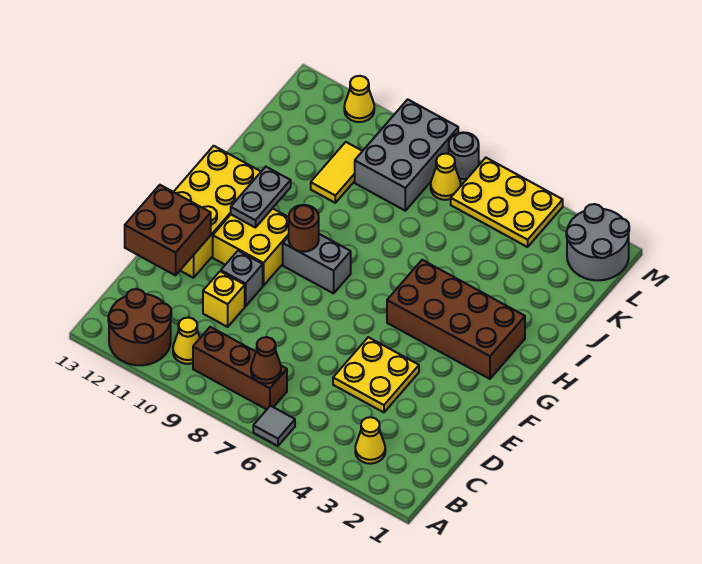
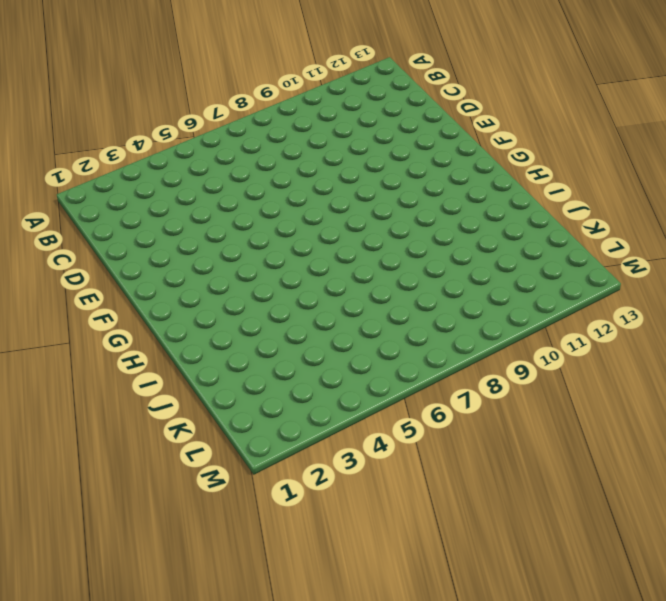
none -> grey 1x1 tile [253,406,295,446]
none -> brown 2x2 round brick [108,289,171,365]
none -> yellow 1x1 cone [355,417,385,464]

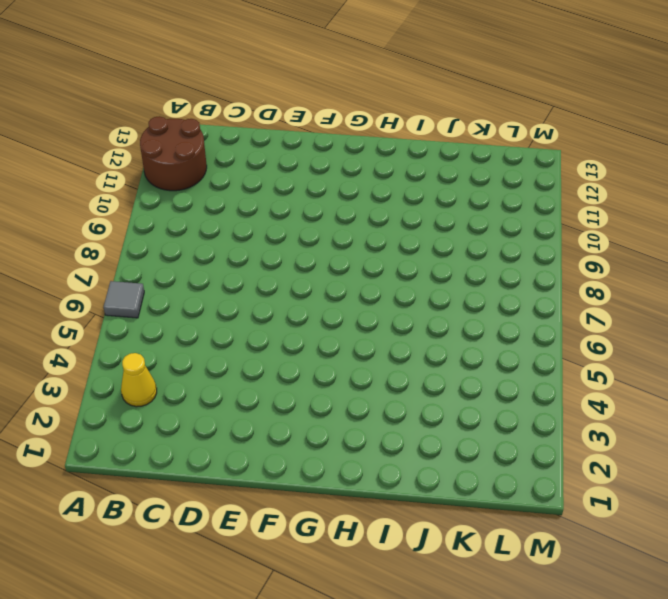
none -> brown 1x3 brick [193,327,287,409]
none -> yellow 1x1 cone [173,318,200,364]
none -> yellow 2x2 plate [333,337,419,412]

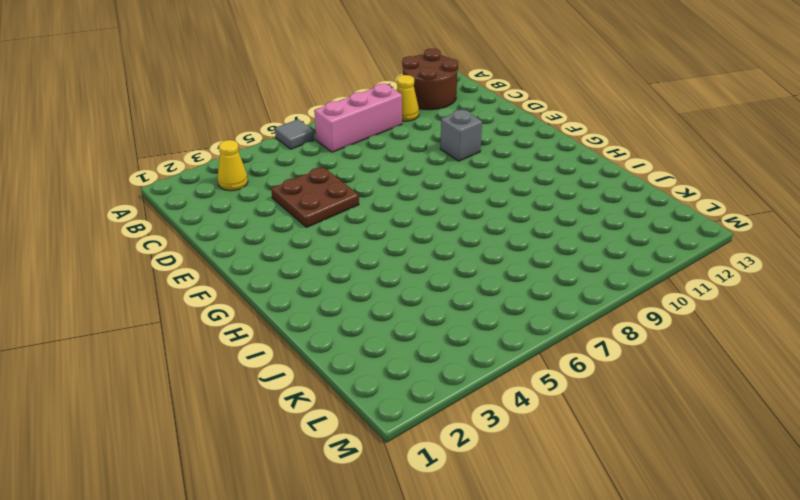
pink 1x3 brick [314,84,402,152] -> brown 1x3 brick [193,327,287,409]
brown 2x2 plate [271,167,359,227] -> yellow 2x2 plate [333,337,419,412]
none -> yellow 1x1 brick [203,271,245,327]
none -> yellow 2x4 brick [174,146,261,278]
none -> yellow 2x2 brick [213,208,289,286]

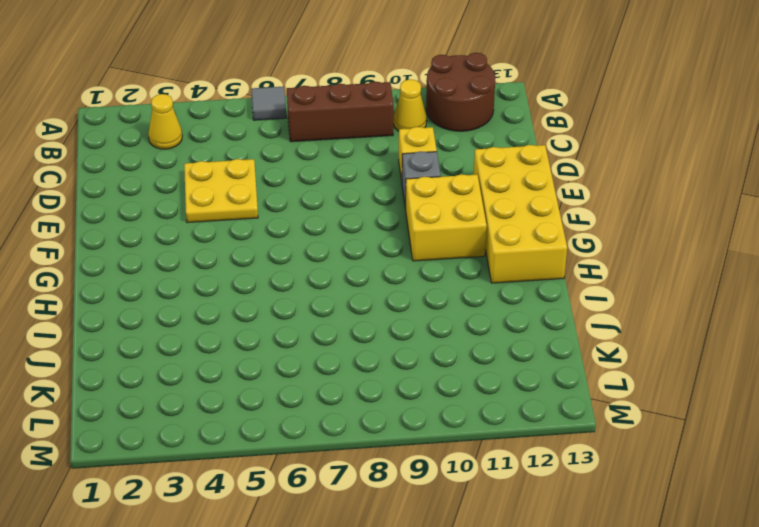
none -> brown 2x4 brick [387,260,525,379]
none -> grey 1x2 brick [283,234,351,293]
none -> yellow 1x2 tile [311,142,362,203]

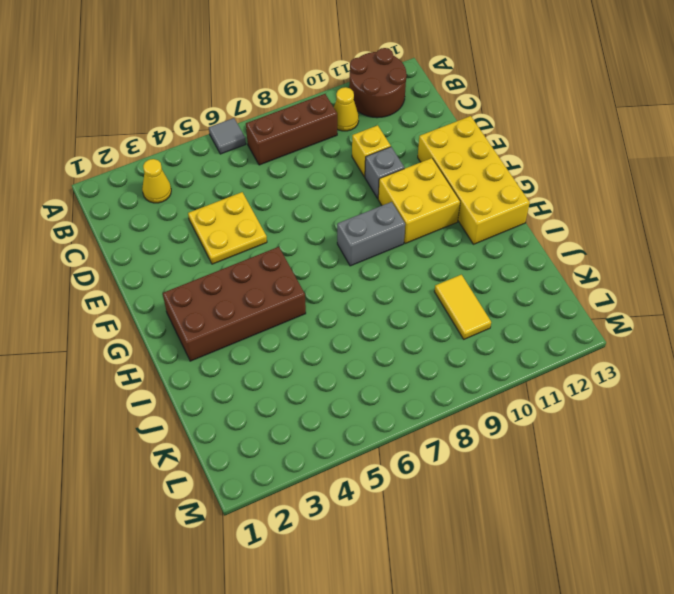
none -> grey 2x3 brick [355,99,458,211]
none -> grey 2x2 round brick [566,204,629,280]
none -> yellow 2x3 plate [451,158,563,247]

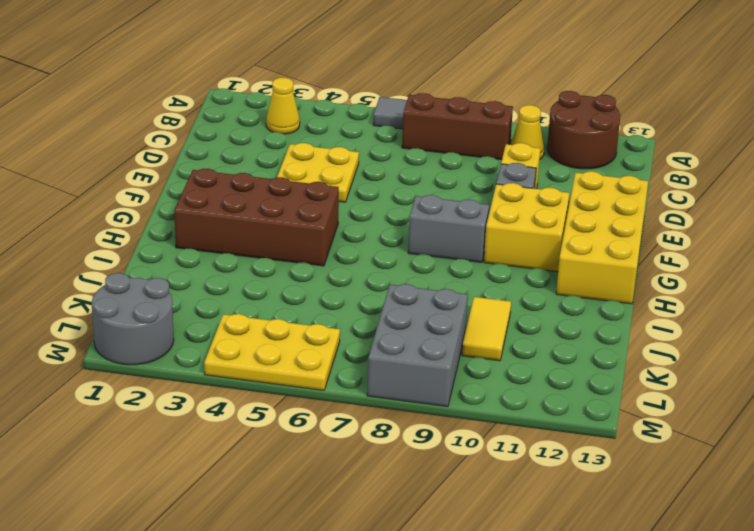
none -> yellow 1x1 cone [431,153,461,200]
none -> grey 1x1 round brick [449,132,479,179]
none -> yellow 1x1 cone [344,76,374,122]

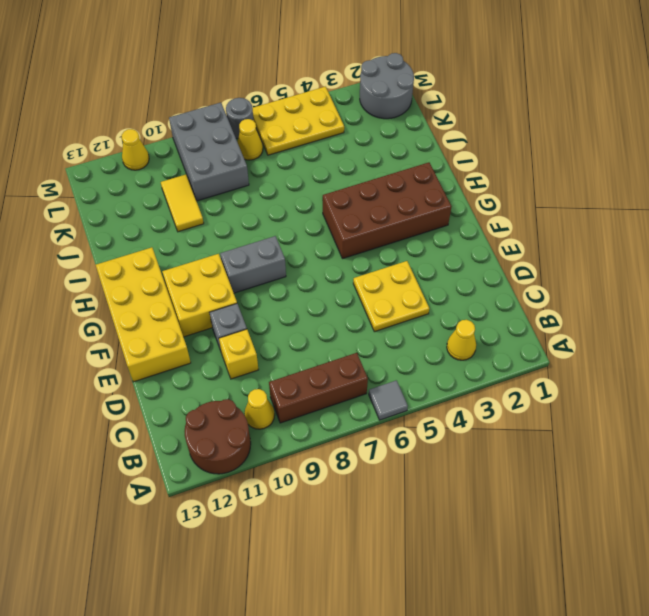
none -> brown 1x1 cone [251,337,281,384]
none -> brown 2x2 brick [125,185,211,275]
none -> brown 1x1 round brick [289,205,319,252]

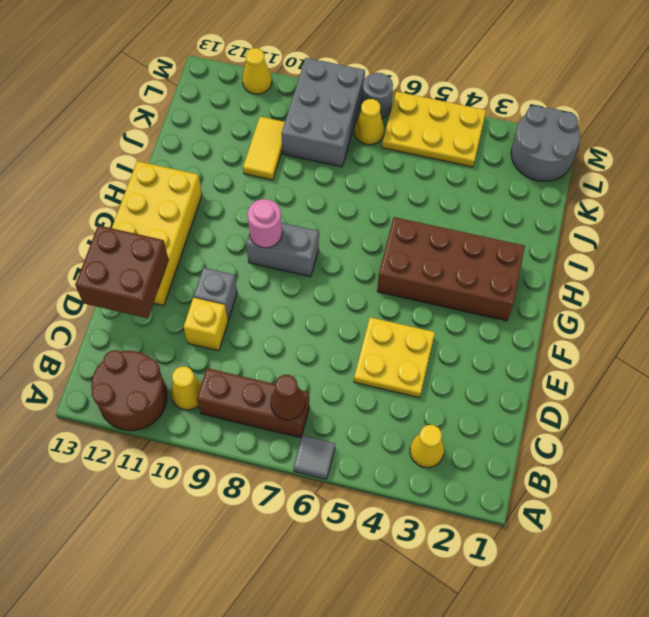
pink 1x1 round brick [247,199,282,248] -> brown 1x1 round brick [289,205,319,252]
none -> yellow 2x2 brick [213,208,289,286]
none -> grey 1x2 plate [231,167,291,228]

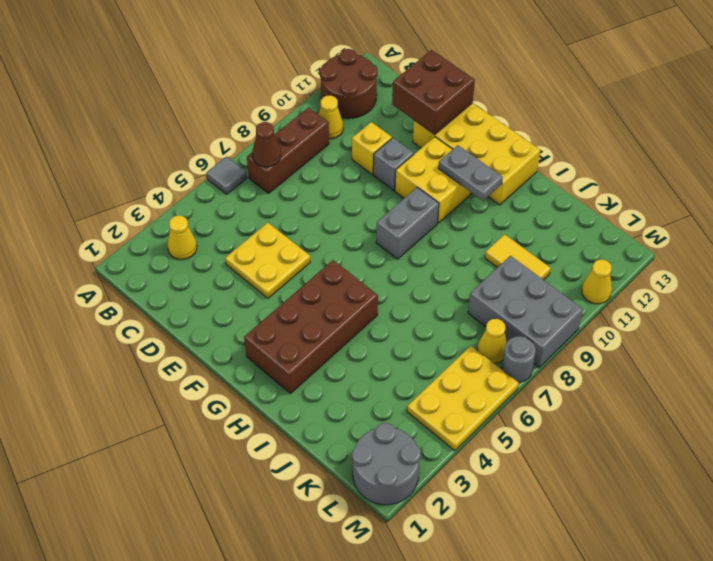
none -> brown 1x1 round brick [289,205,319,252]

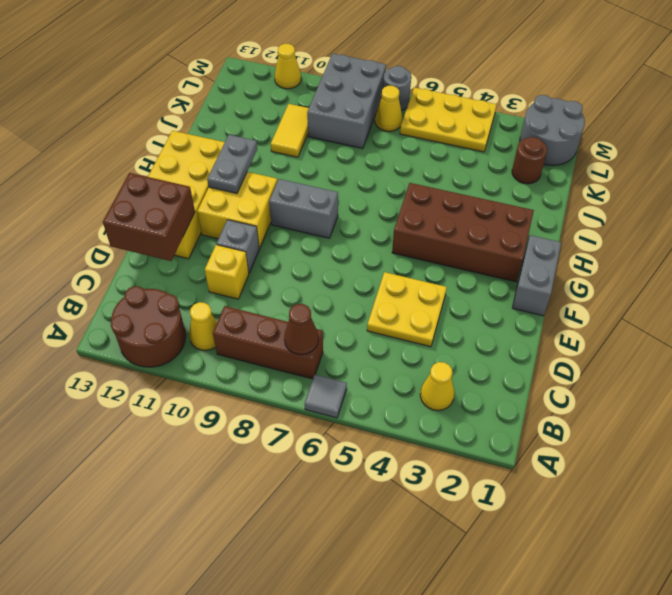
grey 1x2 brick [512,235,561,316] -> none
brown 1x1 round brick [512,137,547,184] -> brown 1x1 round brick moved to [289,205,319,252]

